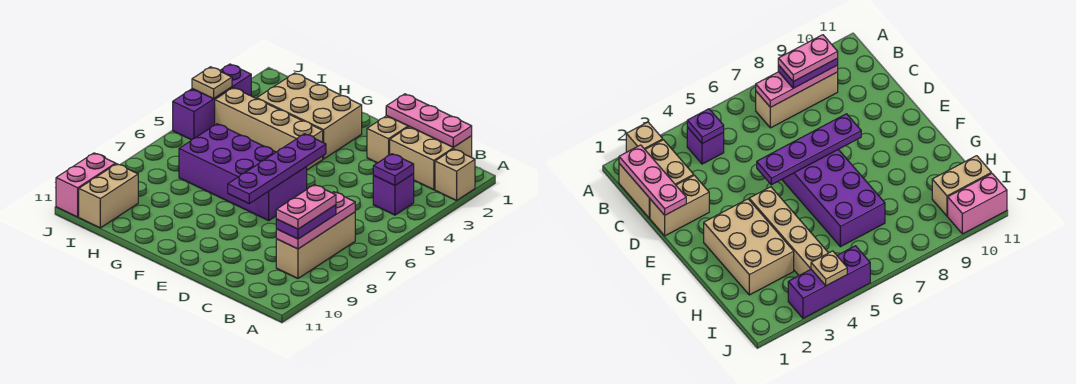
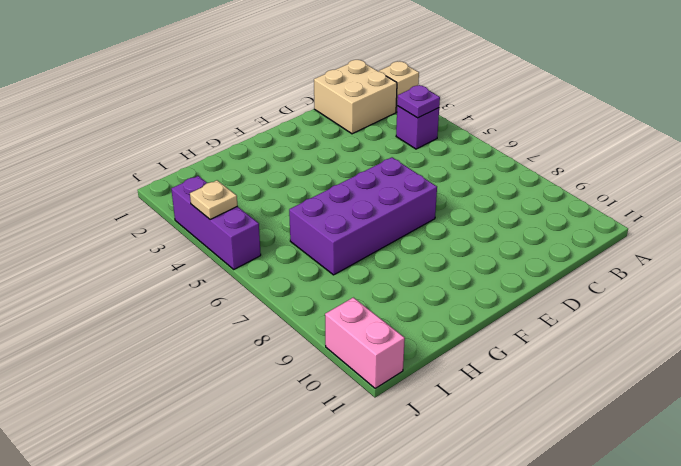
none -> tan 1x3 brick [276,212,355,278]
none -> tan 1x2 brick [367,116,409,163]
none -> tan 2x3 brick [257,73,362,159]

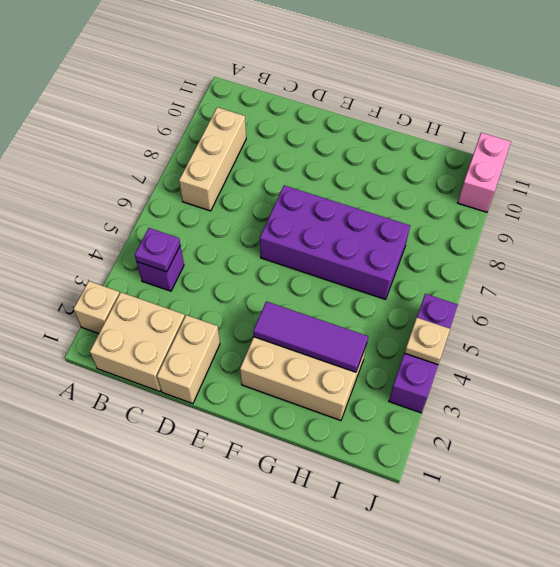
purple 1x3 tile [253,301,368,372] -> none
none -> tan 1x4 brick [215,88,323,170]
none -> tan 1x2 brick [79,164,138,228]
none -> pink 1x3 plate [386,94,472,147]

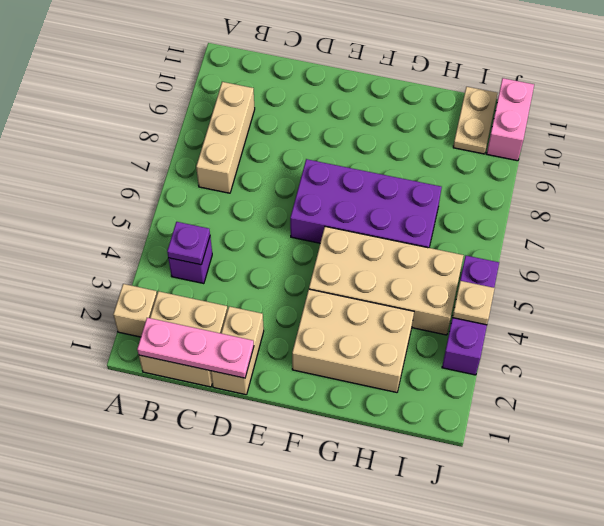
tan 2x4 brick [309,226,464,335] -> tan 1x4 brick [215,88,323,170]
tan 1x2 plate [453,87,497,154] -> tan 1x2 brick [79,164,138,228]
none -> pink 1x3 plate [276,192,355,249]
none -> purple 1x4 plate [228,134,326,204]
none -> purple 1x2 plate [276,205,336,239]

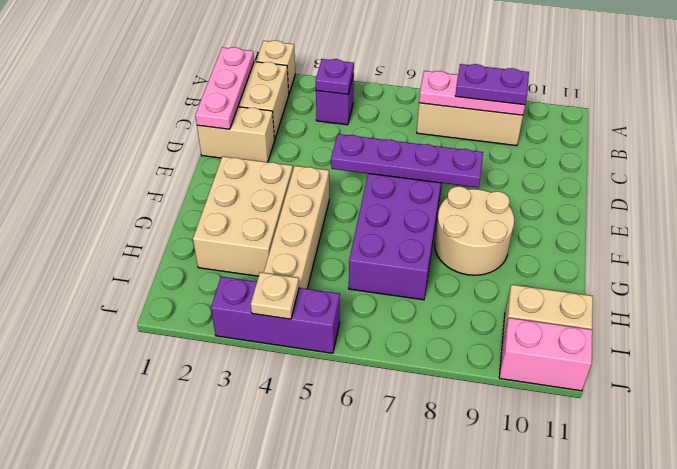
tan 2x2 round brick [435,186,514,275] -> none
none -> pink 1x2 plate [276,185,336,229]

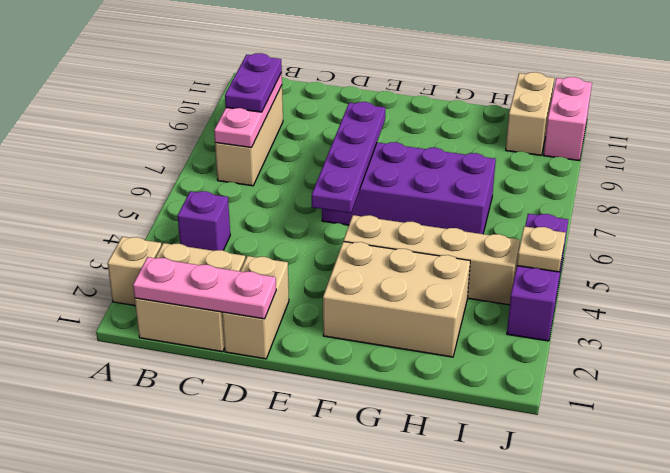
none -> purple 1x1 plate [373,154,414,185]
none -> pink 1x2 plate [276,185,336,229]

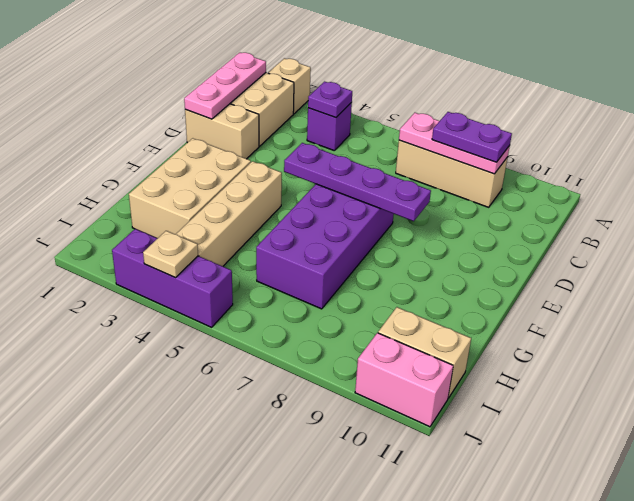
none -> pink 1x2 plate [276,185,336,229]

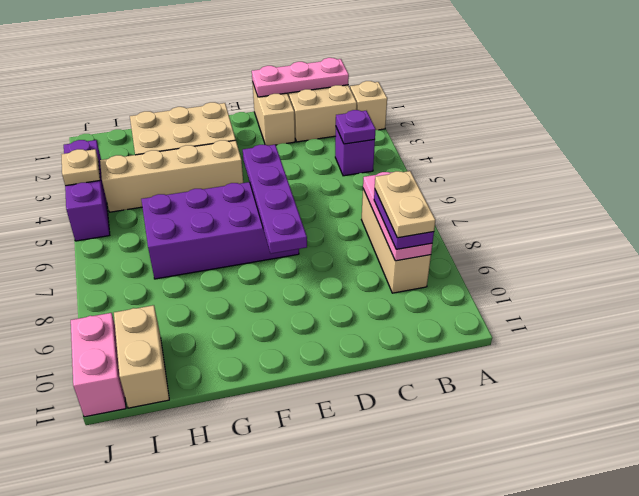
tan 1x2 plate [375,171,435,238] -> pink 1x2 plate [276,185,336,229]

